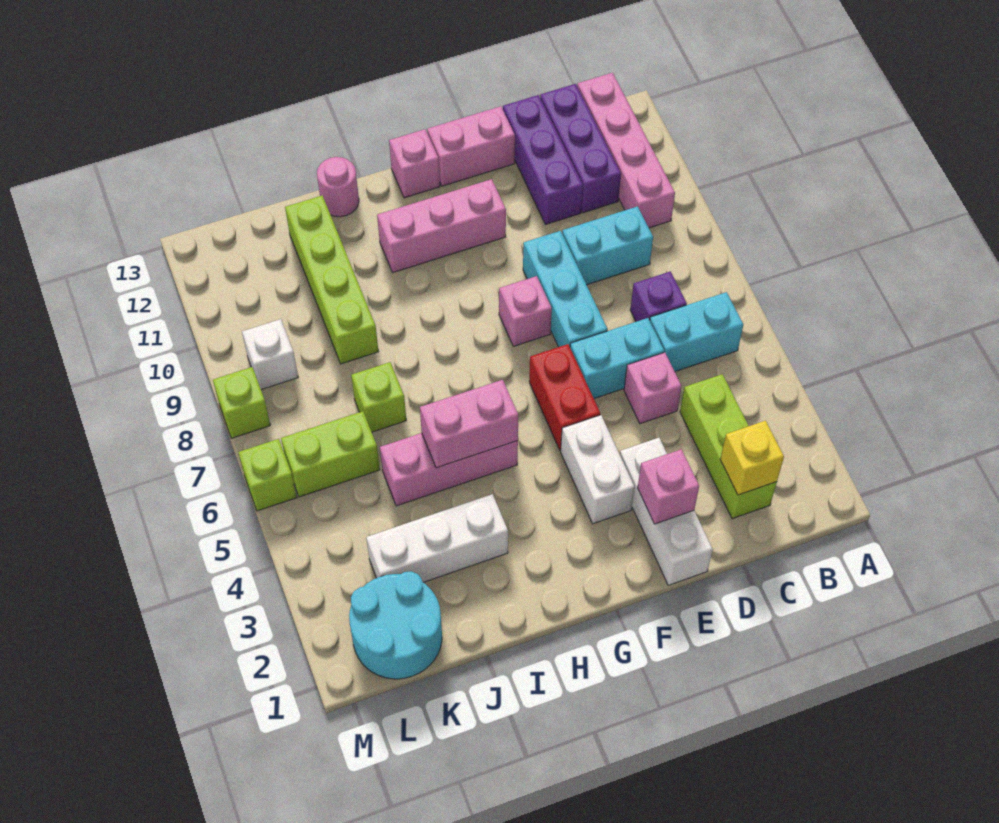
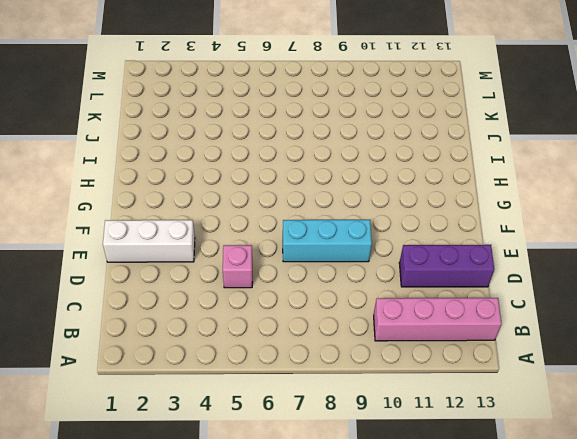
none -> cyan 1x2 brick [650,292,743,371]
none -> lime 1x3 brick [680,374,777,519]
none -> purple 1x1 brick [630,271,687,322]
none -> cyan 1x2 brick [562,206,653,285]

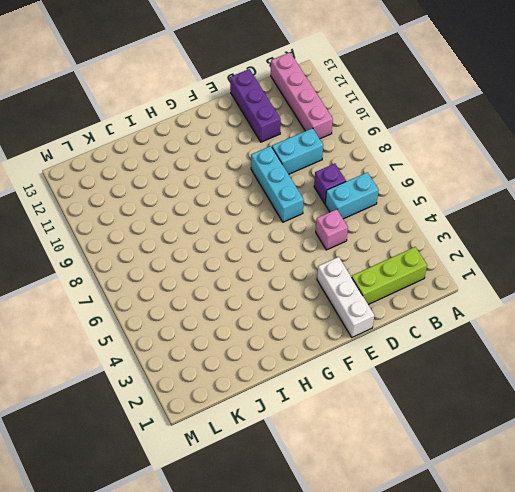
lime 1x3 brick [352,247,427,305] -> lime 1x3 brick turned to [680,374,777,519]
none -> purple 1x3 brick [540,84,621,213]
none -> cyan 1x2 brick [570,318,664,398]
none -> pink 1x2 brick [427,106,515,186]
none -> white 1x2 brick [561,415,635,524]

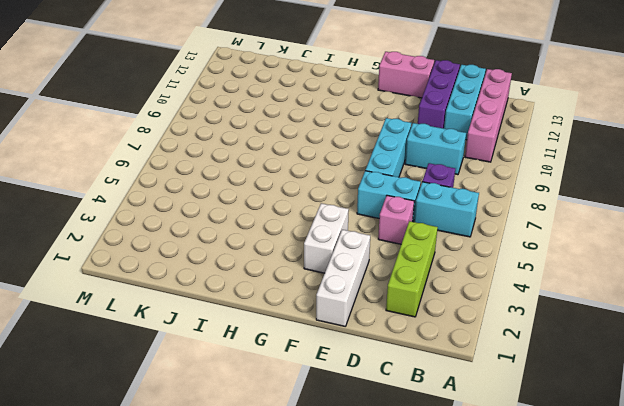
cyan 1x3 brick [444,65,486,140] -> purple 1x3 brick [540,84,621,213]
none -> red 1x2 brick [529,344,600,451]
none -> pink 1x1 brick [499,276,552,346]
none -> pink 1x3 brick [377,179,506,272]
none -> pink 1x1 brick [389,129,440,198]

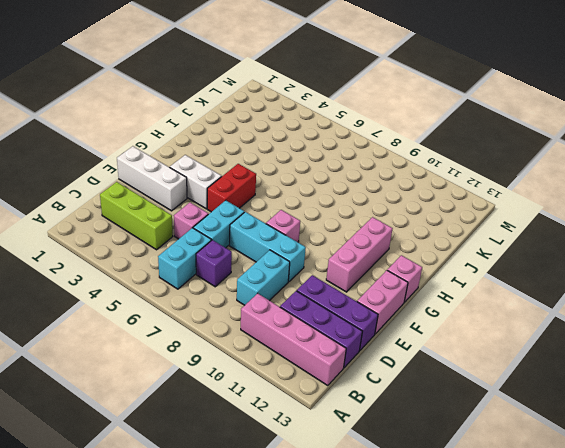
red 1x2 brick [207,164,256,212] -> red 1x2 brick turned to [529,344,600,451]
none -> pink 1x3 brick [380,433,518,506]
none -> white 1x3 brick [366,494,508,582]
none -> pink 1x1 round brick [317,157,359,217]
none -> lime 1x1 brick [351,362,406,432]

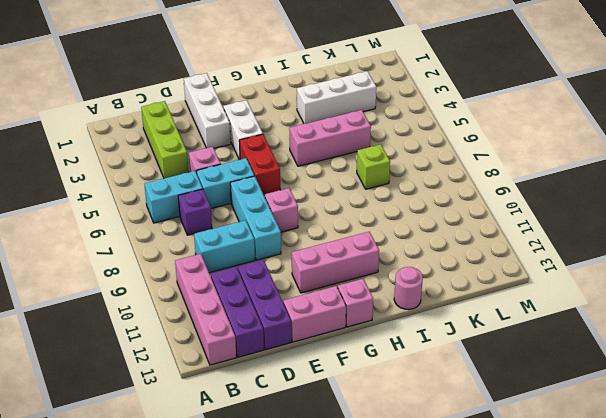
none -> lime 1x4 brick [285,196,378,364]
none -> cyan 2x2 round brick [349,571,442,679]
none -> lime 1x2 brick [281,411,380,497]
none -> white 1x1 brick [242,319,298,390]

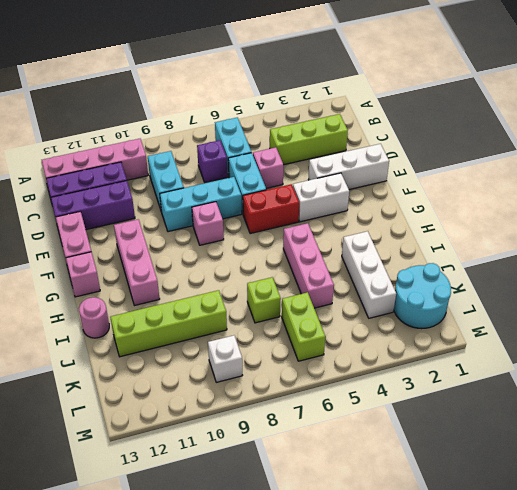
none -> lime 1x1 brick [238,439,297,511]
none -> lime 1x1 brick [213,367,270,438]
none -> yellow 1x1 brick [720,421,784,495]
none -> pink 1x1 brick [638,449,699,524]

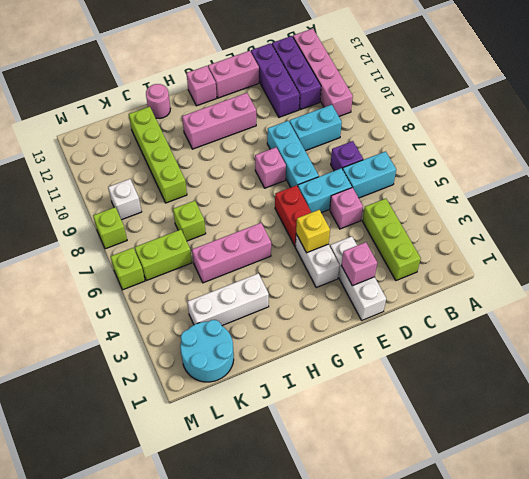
yellow 1x1 brick [296,210,330,253] -> yellow 1x1 brick moved to [720,421,784,495]
none -> pink 1x2 brick [420,380,518,468]

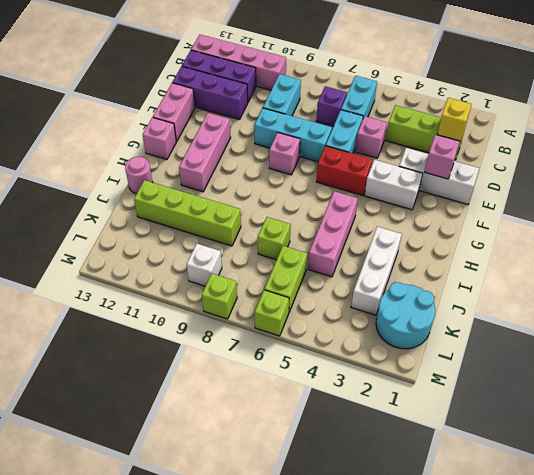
none -> pink 1x2 brick [420,380,518,468]

